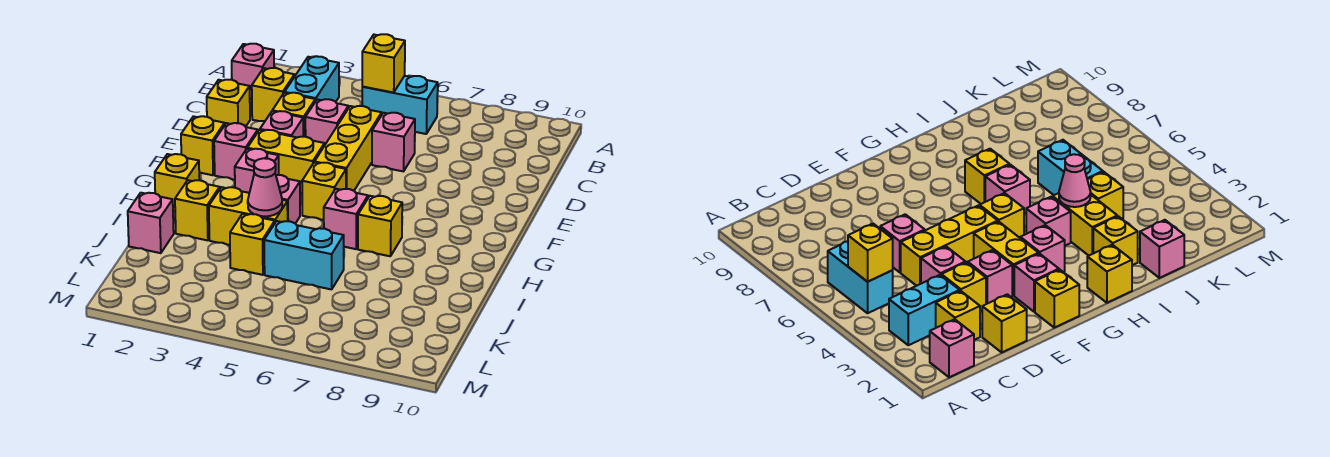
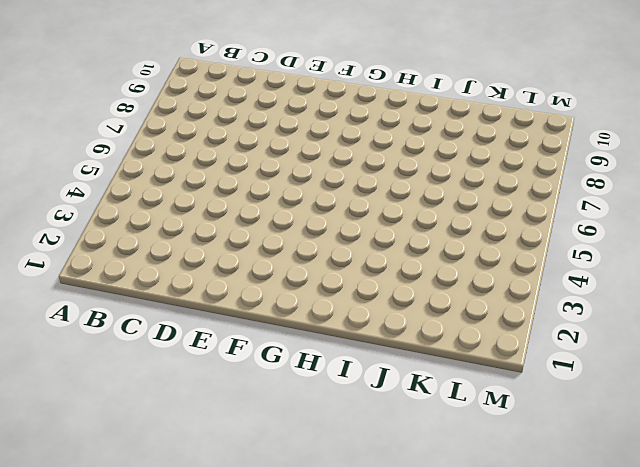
none -> pink 1x1 brick [232,44,274,99]
none -> cyan 1x2 brick [285,56,339,102]
none -> cyan 1x2 brick [362,76,438,134]

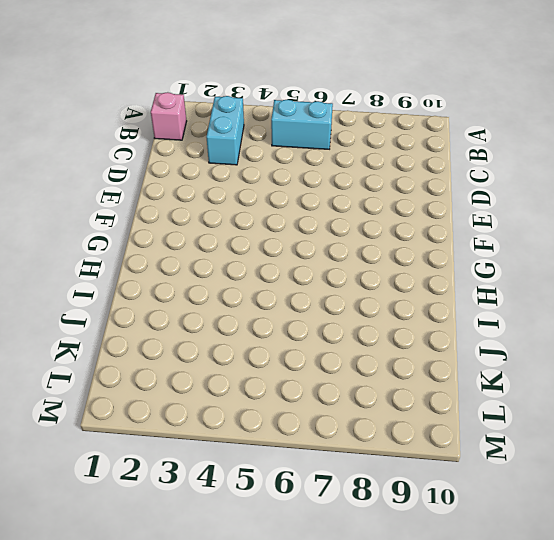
none -> yellow 1x1 brick [252,68,295,121]
none -> yellow 1x1 brick [207,80,250,127]
none -> yellow 1x1 brick [272,93,315,137]

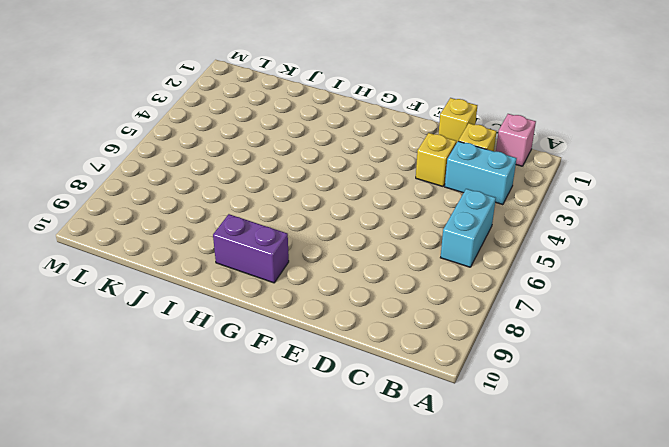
purple 1x2 brick [213,214,289,283] -> none
none -> pink 1x1 brick [305,99,348,146]
none -> yellow 1x3 brick [314,106,382,191]
none -> pink 1x1 brick [372,113,415,171]

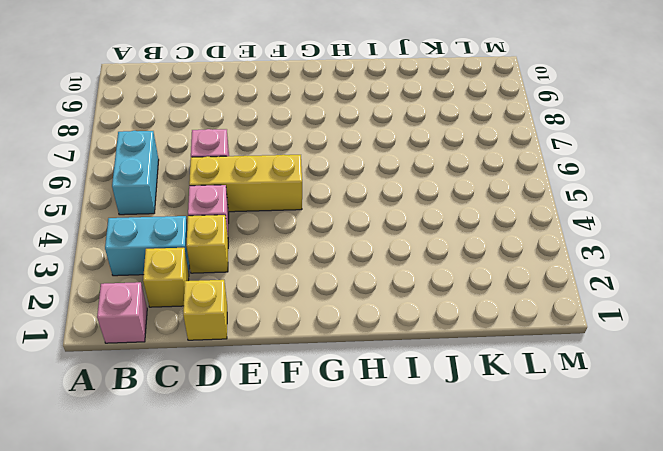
none -> pink 1x1 brick [260,111,303,137]
none -> yellow 1x1 brick [181,116,225,175]
none -> pink 1x1 brick [214,123,258,180]

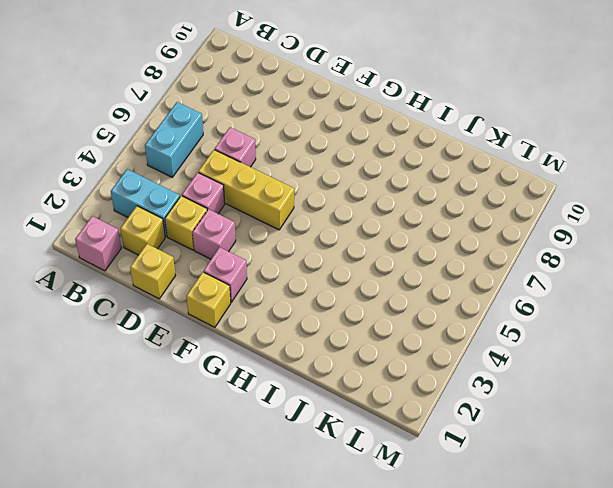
none -> yellow 1x2 brick [247,130,324,194]
none -> pink 1x1 brick [235,149,279,193]
none -> yellow 1x1 brick [302,163,346,220]

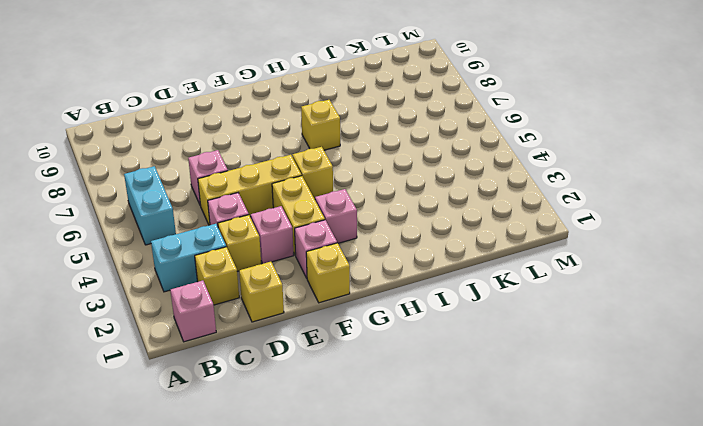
none -> yellow 1x1 brick [155,154,199,211]
none -> pink 1x1 brick [276,175,300,223]
none -> pink 1x1 brick [324,189,368,249]

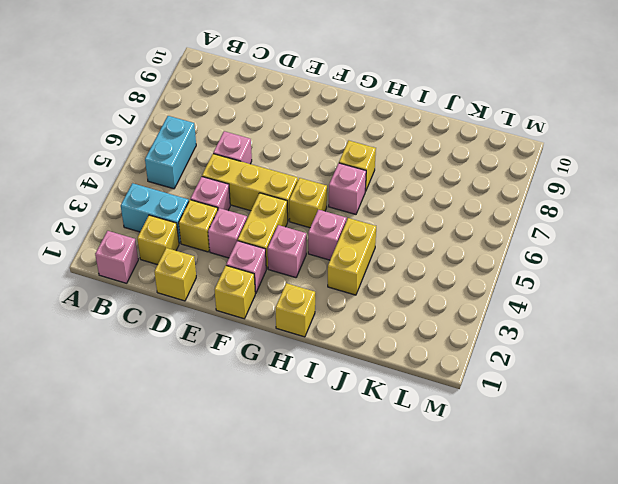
none -> yellow 1x1 brick [175,180,220,240]
none -> pink 1x1 brick [128,193,174,253]
none -> yellow 1x1 brick [230,214,275,275]

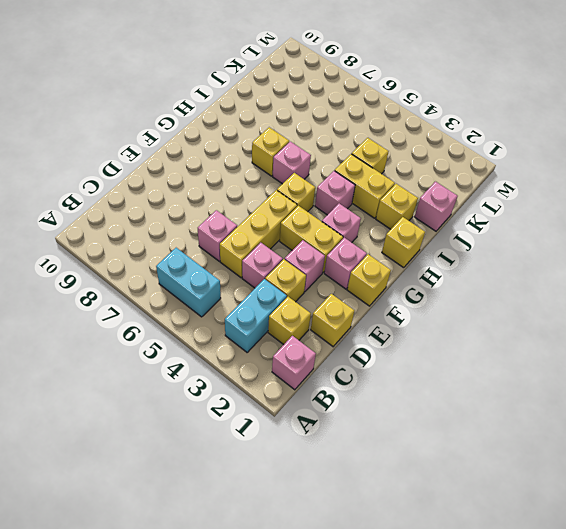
none -> cyan 1x2 brick [264,221,344,289]
none -> yellow 1x1 brick [362,34,405,93]
none -> pink 1x1 cone [248,158,282,216]

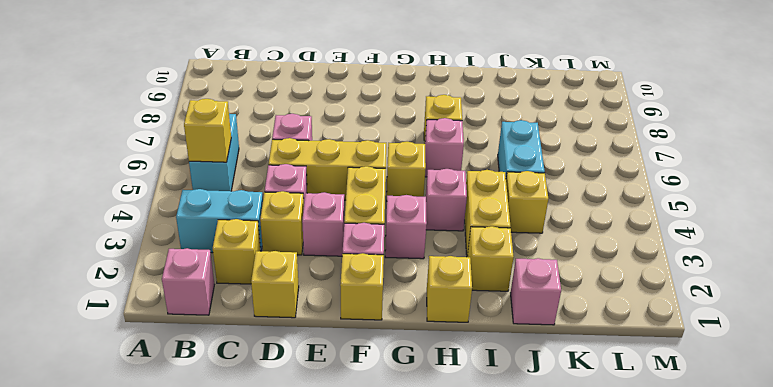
none -> pink 1x1 cone [248,158,282,216]

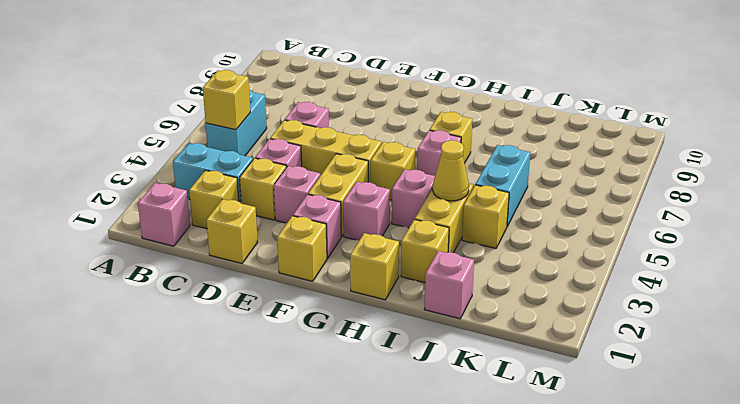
yellow 1x1 cone [433,140,469,201] -> pink 1x1 cone [248,158,282,216]

